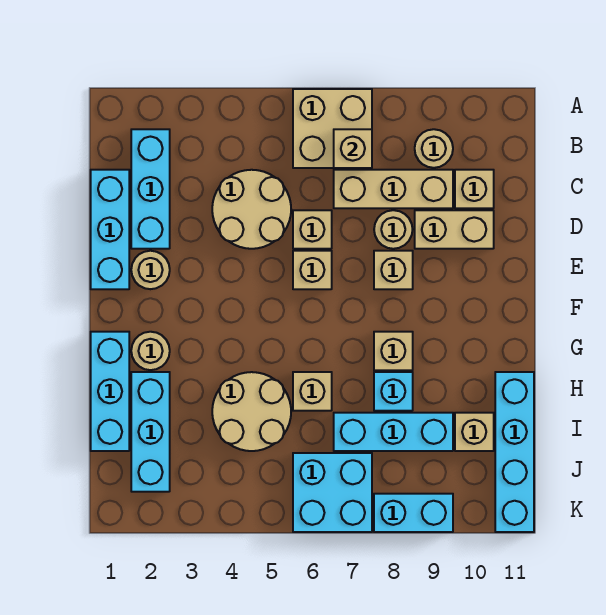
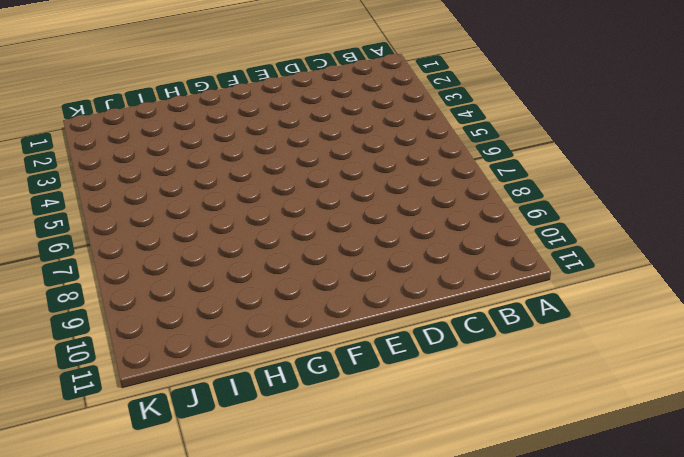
none -> tan 2x2 brick [293,89,372,168]
none -> cyan 1x3 brick [131,129,170,249]
none -> tan 1x1 round brick [415,129,453,168]

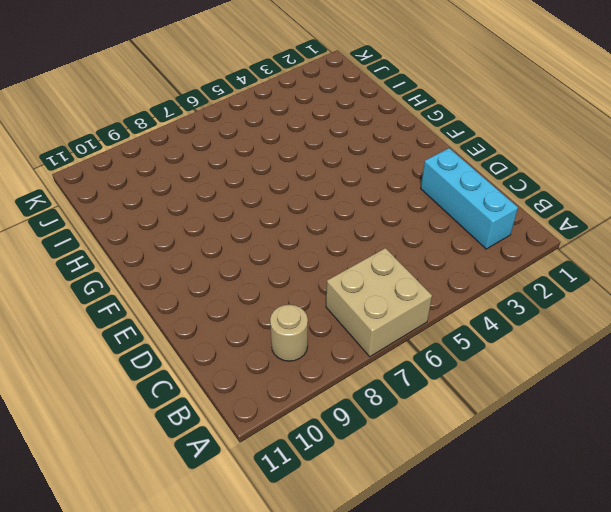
none -> cyan 1x3 brick [91,170,129,289]
none -> tan 2x2 round brick [212,170,291,249]
none -> tan 1x3 brick [334,170,453,208]

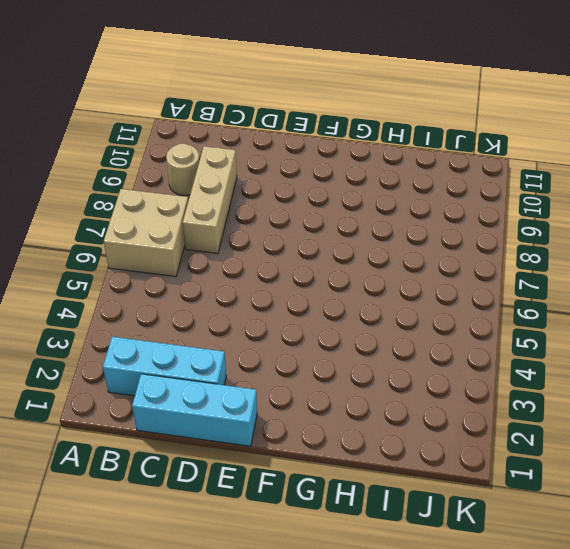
none -> tan 2x2 round brick [212,170,291,249]
none -> tan 1x1 brick [455,170,494,208]
none -> tan 1x1 brick [293,210,332,249]

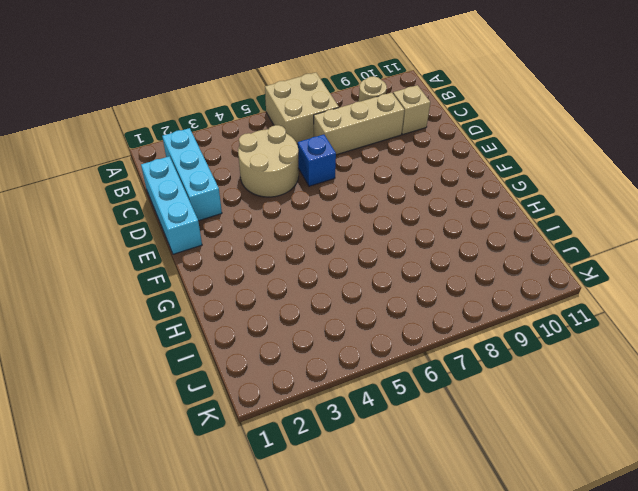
blue 1x1 brick [298,135,336,186] -> tan 1x1 brick [293,210,332,249]
none -> tan 1x1 round brick [374,210,413,249]
none -> tan 1x2 brick [415,210,494,249]
none -> tan 1x1 round brick [131,251,170,289]

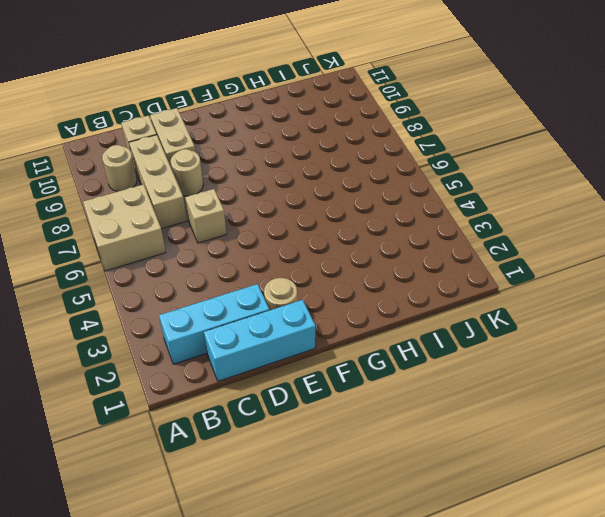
none -> tan 2x2 round brick [212,170,291,249]
none -> tan 1x1 brick [293,251,332,289]
none -> tan 1x1 brick [374,251,413,289]

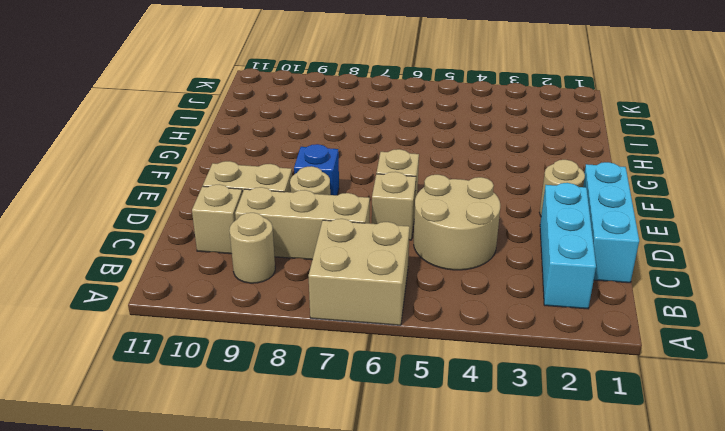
blue 1x1 brick [294,144,339,195] -> tan 1x1 brick [374,251,413,289]
none -> cyan 1x3 brick [91,332,129,451]
none -> tan 1x1 round brick [131,332,170,370]
none -> tan 1x1 brick [374,332,413,370]

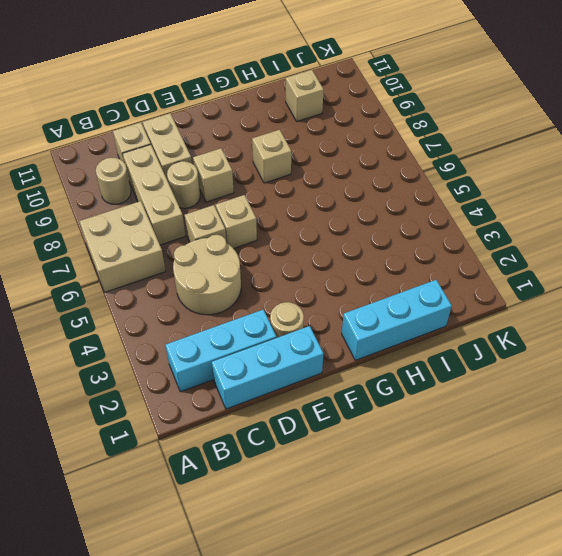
none -> tan 1x1 round brick [131,332,170,370]
none -> cyan 1x3 brick [131,372,170,492]
none -> tan 2x2 round brick [212,372,291,451]

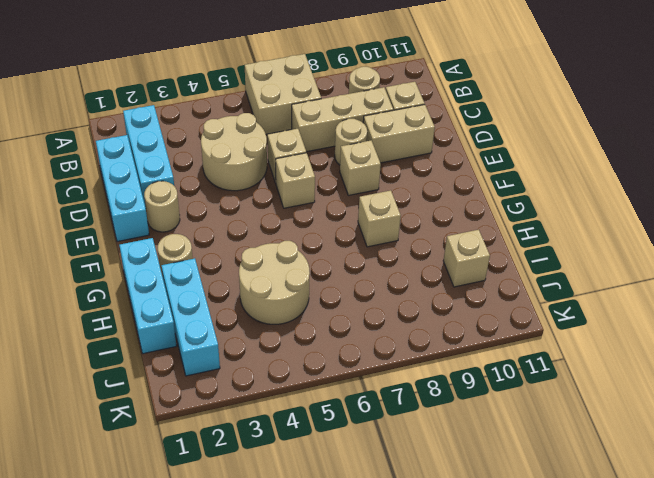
none -> tan 1x1 brick [293,372,332,411]
none -> cyan 1x1 brick [374,372,413,411]
none -> cyan 1x4 brick [495,372,534,532]

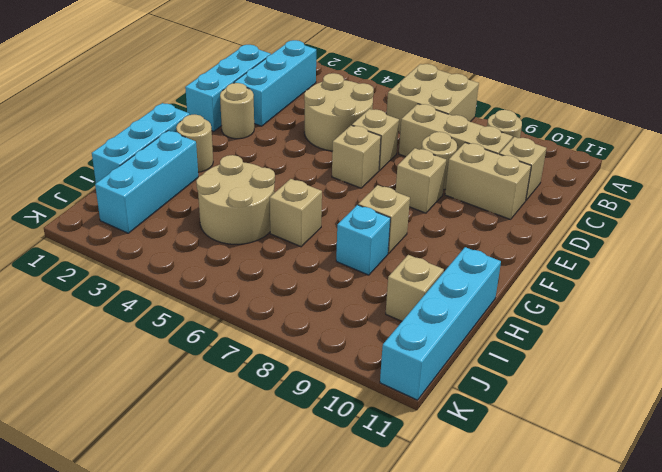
none -> cyan 1x3 brick [334,413,453,451]
none -> cyan 2x2 brick [293,453,372,532]
none -> cyan 1x2 brick [374,494,453,532]

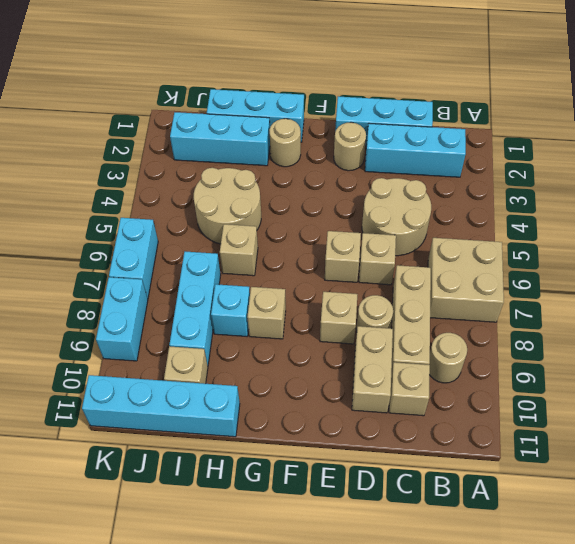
cyan 1x2 brick [109,218,158,299] -> cyan 2x2 brick [293,453,372,532]
none -> tan 1x1 brick [334,129,372,168]

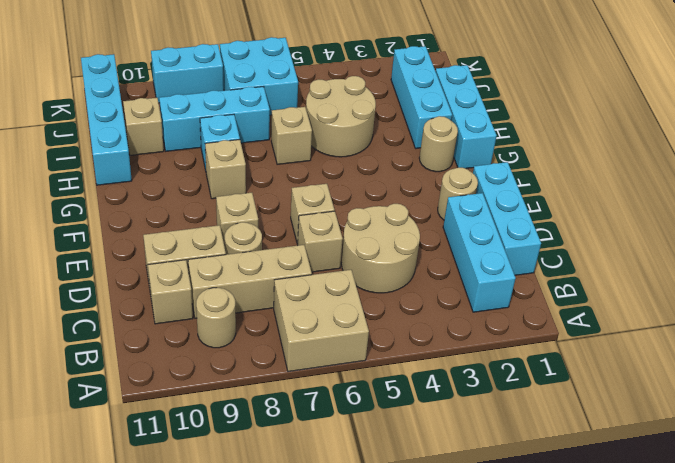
none -> tan 1x1 brick [334,129,372,168]

